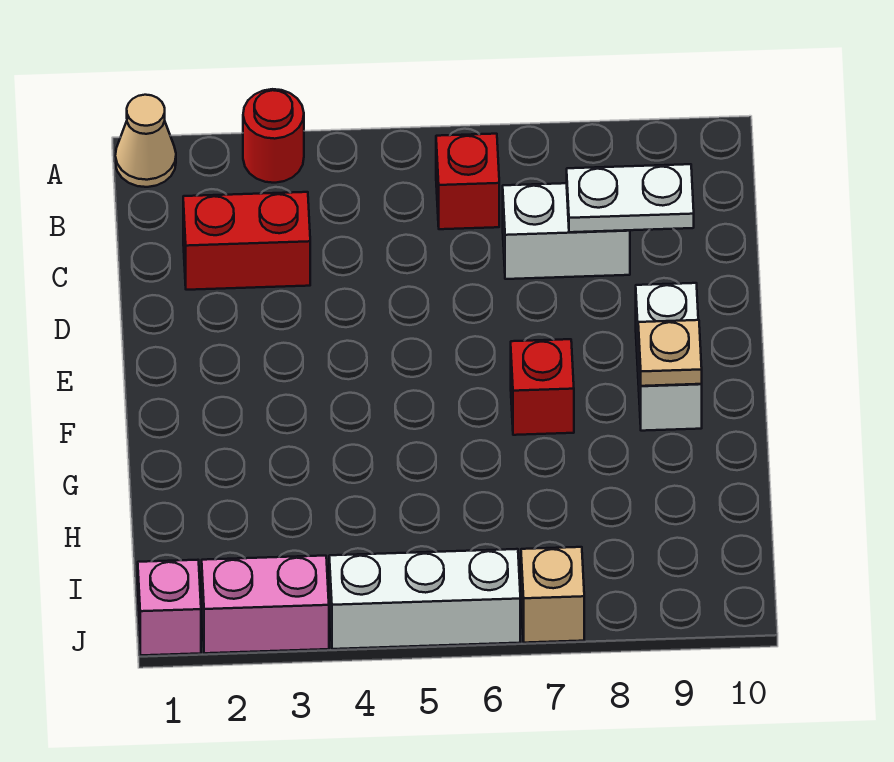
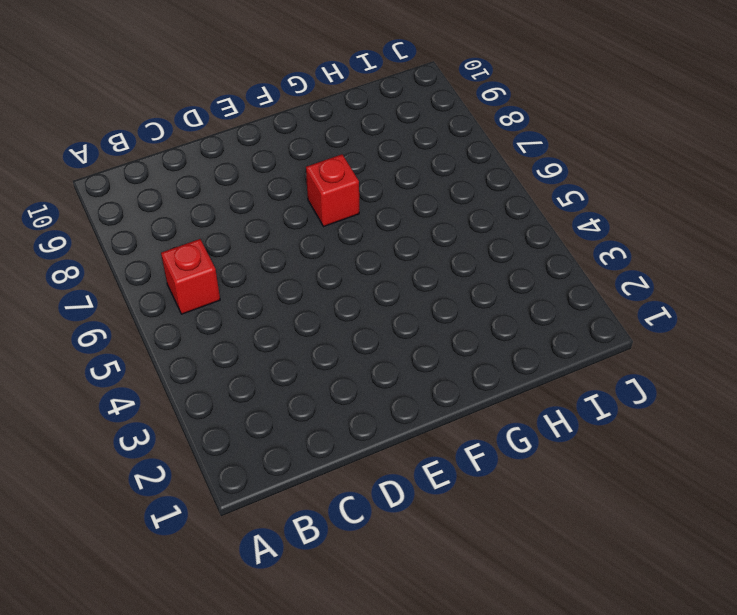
none -> tan 1x1 cone [115,95,176,187]
none -> red 1x1 round brick [243,89,304,183]
none -> red 1x2 brick [183,192,310,290]

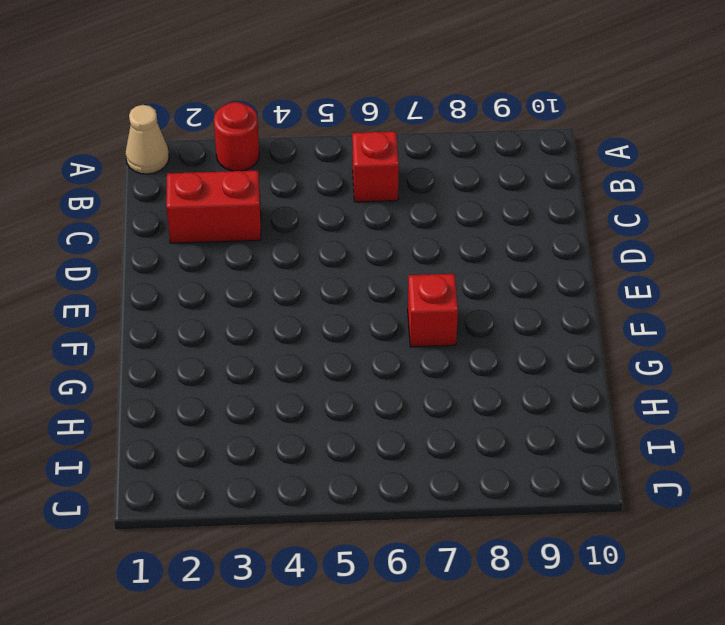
none -> white 1x2 brick [503,183,630,279]
none -> white 1x2 brick [636,283,702,431]
none -> pink 1x1 brick [138,560,201,655]

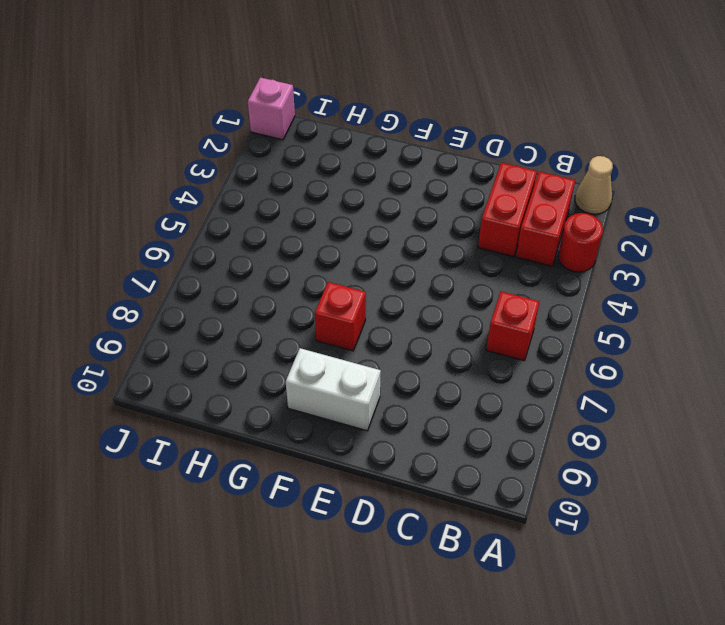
red 1x2 brick [516,172,575,266] -> none
none -> white 1x2 brick [503,183,630,279]
none -> pink 1x2 brick [202,556,329,653]
none -> white 1x3 brick [329,549,520,649]

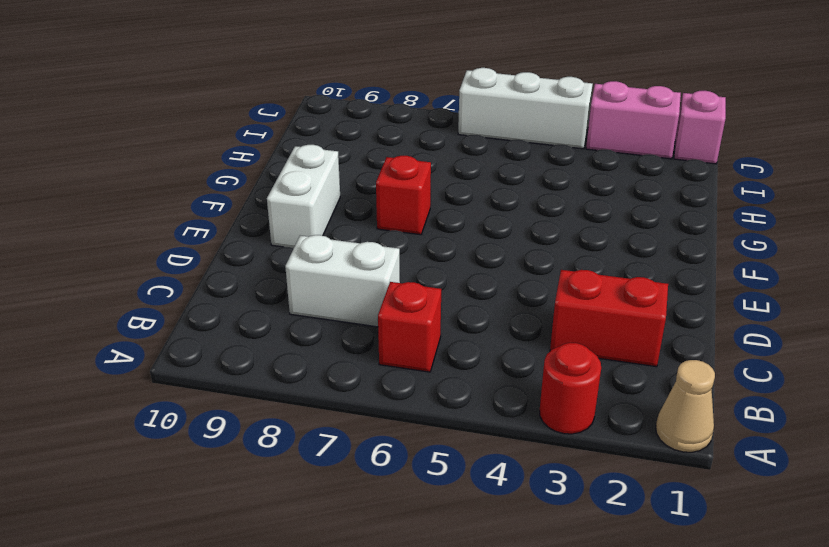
none -> tan 1x1 brick [521,547,584,643]
none -> white 1x2 plate [567,164,694,232]
none -> tan 1x1 plate [638,320,702,386]

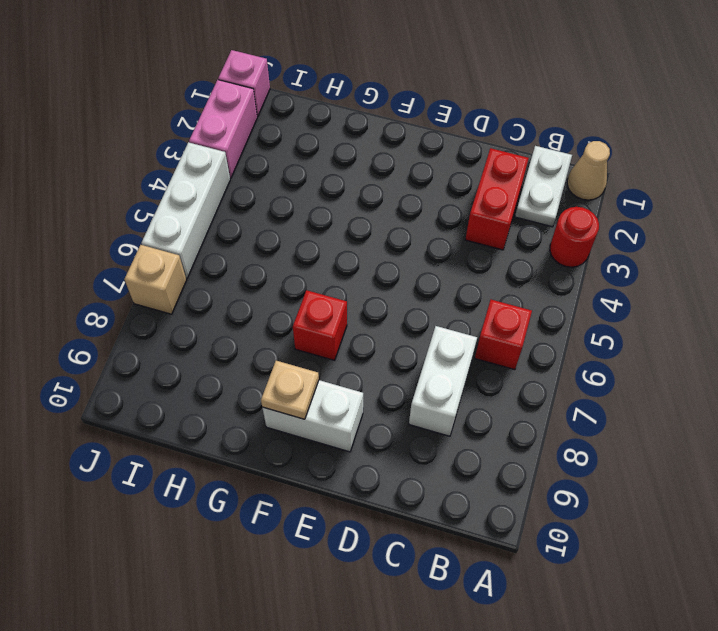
white 1x2 plate [515,146,572,227] -> white 1x2 plate moved to [567,164,694,232]

